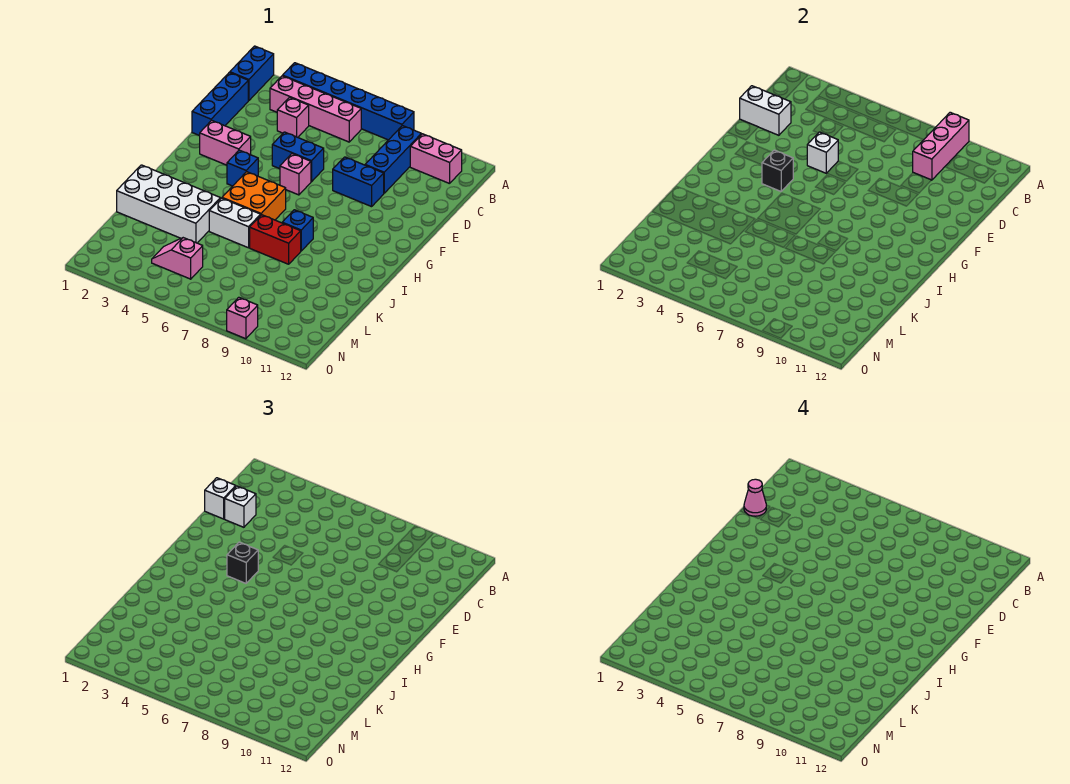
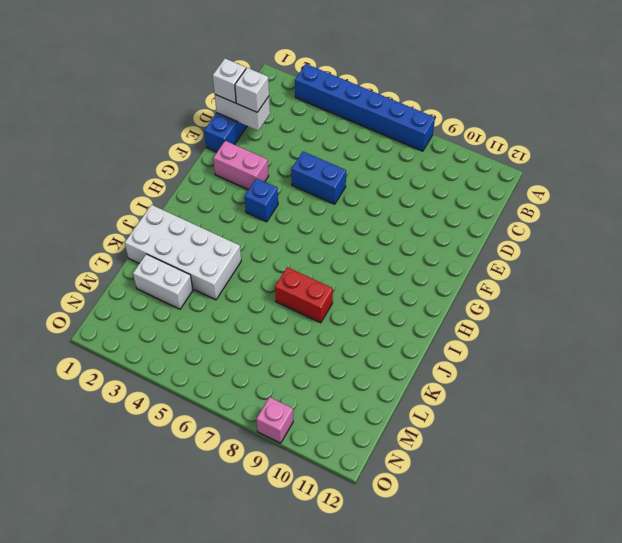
white 1x2 brick [133,254,193,309] -> white 1x2 brick moved to [209,198,261,248]
none -> blue 1x2 brick [230,46,274,101]
none -> pink 1x4 brick [270,76,361,142]
none -> blue 1x3 brick [365,126,421,193]

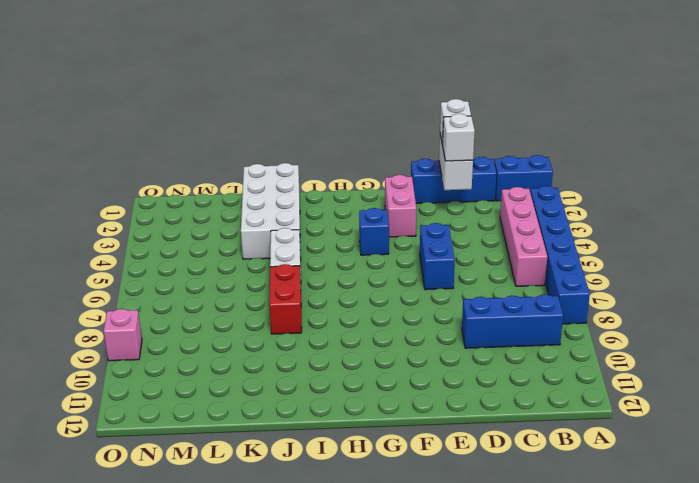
none -> pink 1x2 brick [410,134,462,184]
none -> pink 1x1 brick [277,97,309,137]
none -> blue 1x2 brick [333,157,384,207]

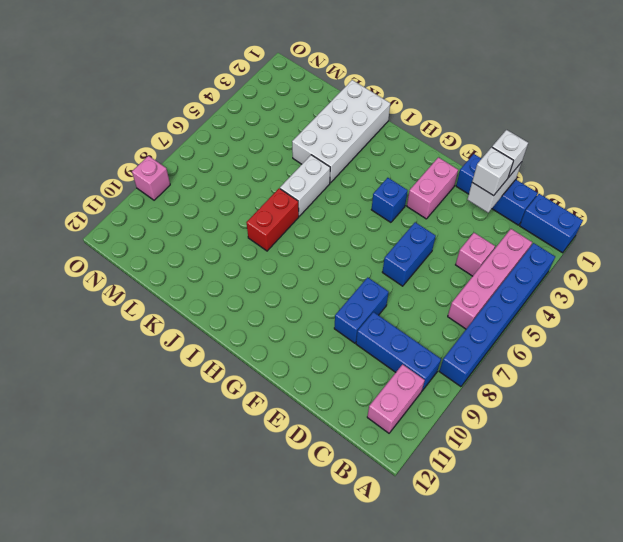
none -> pink 1x1 brick [280,154,311,195]
none -> orange 2x2 brick [222,172,286,220]
none -> blue 1x1 brick [282,210,313,251]

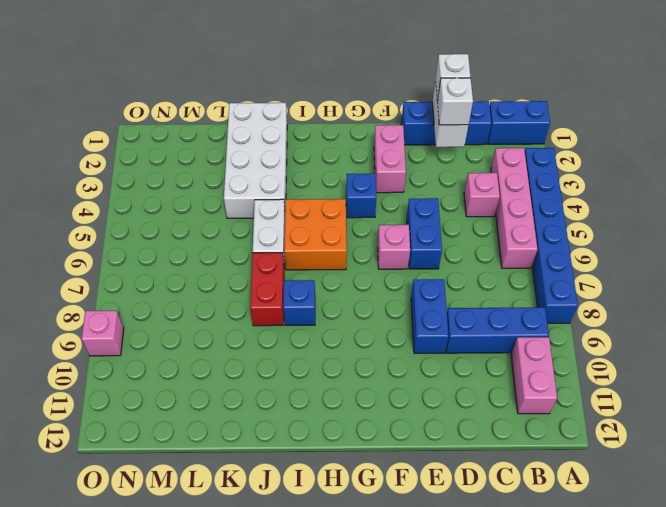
none -> pink 1x2 slope [152,238,203,279]
none -> pink 1x3 brick [913,112,969,180]
none -> white 1x1 brick [807,132,838,173]

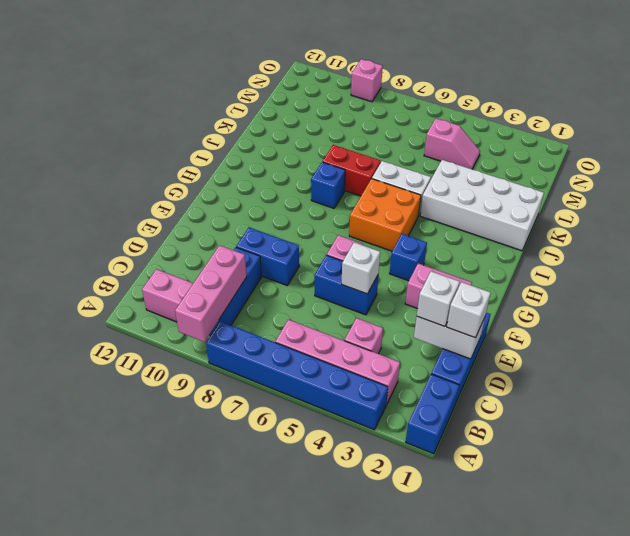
none -> black 1x1 brick [762,150,793,191]
none -> black 1x1 brick [227,542,258,583]
none -> pink 1x1 cone [744,479,766,516]

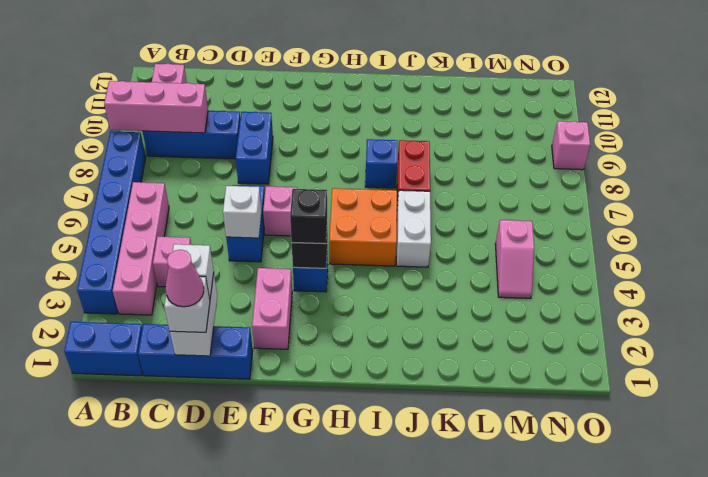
none -> white 2x4 brick [117,165,220,243]

